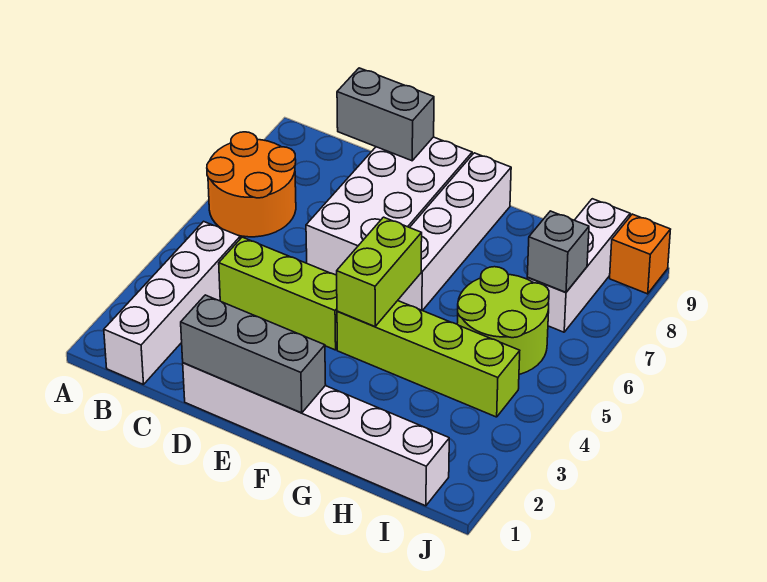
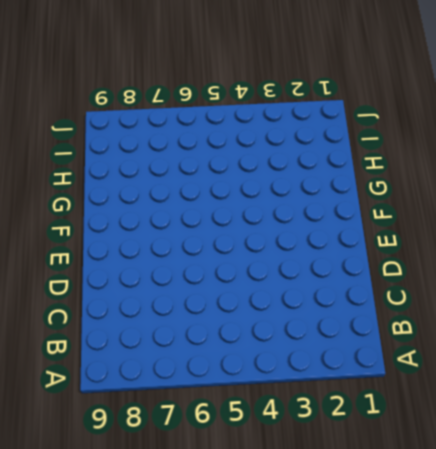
none -> orange 2x2 round brick [207,132,296,237]
none -> white 1x4 brick [104,221,240,385]
none -> lime 1x3 brick [219,237,337,350]

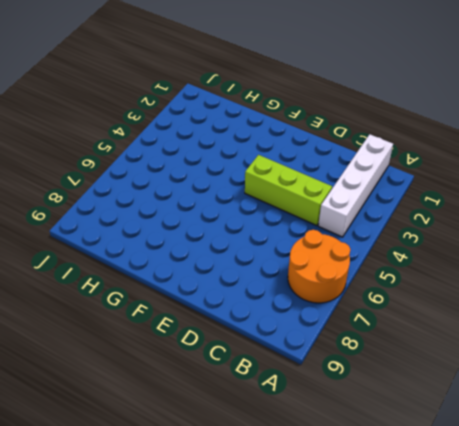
none -> white 1x6 brick [183,363,449,506]
none -> white 2x4 brick [306,137,472,275]
none -> lime 1x4 brick [337,301,520,417]

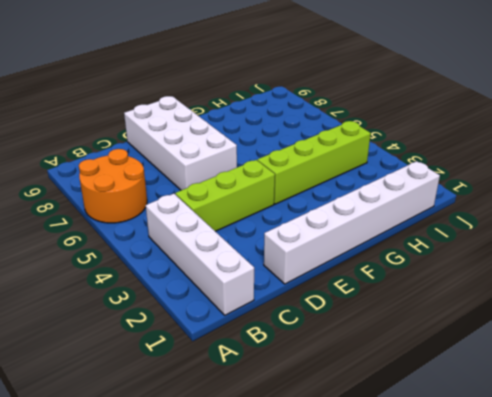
none -> white 1x4 brick [398,153,511,311]
none -> lime 2x2 round brick [457,267,549,374]
none -> white 1x3 brick [527,199,630,332]

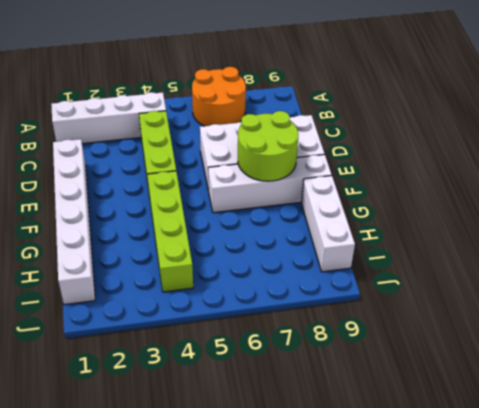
lime 2x2 round brick [238,111,298,181] -> lime 2x2 round brick moved to [457,267,549,374]
white 1x3 brick [301,176,355,272] -> white 1x3 brick turned to [527,199,630,332]
none -> orange 1x1 brick [610,214,671,294]
none -> grey 1x2 brick [337,68,434,161]
none -> grey 1x3 brick [181,295,326,413]

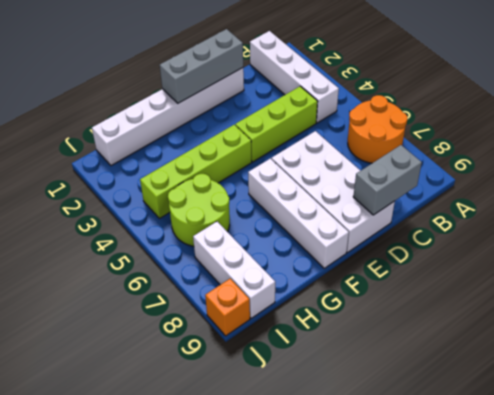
none -> lime 1x2 brick [337,217,422,326]
none -> grey 1x1 brick [527,211,589,292]

